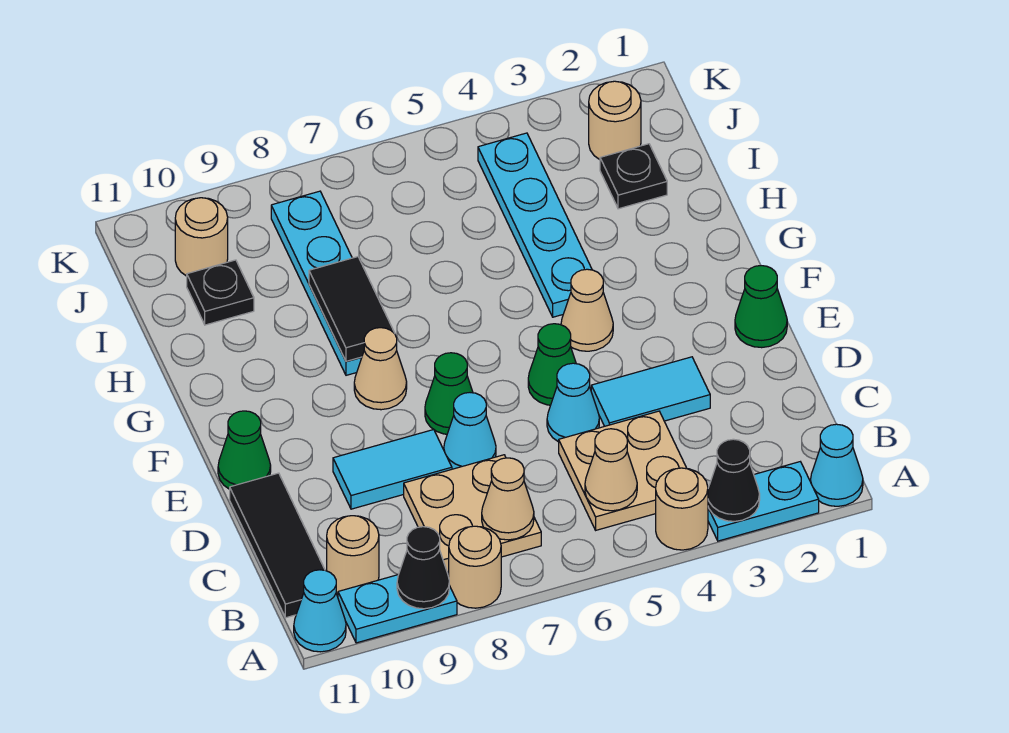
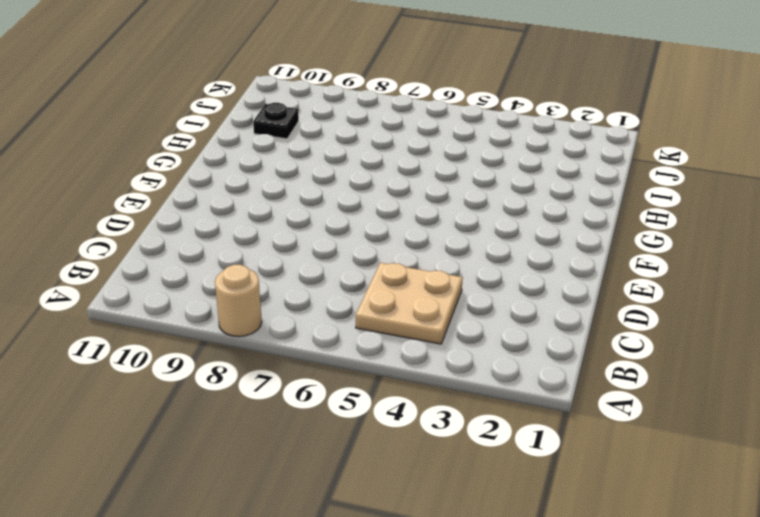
none -> cyan 1x1 cone [811,424,863,506]
none -> cyan 1x2 plate [708,462,819,541]
none -> tan 1x1 round brick [656,468,708,550]
none -> cyan 1x2 plate [338,575,457,643]

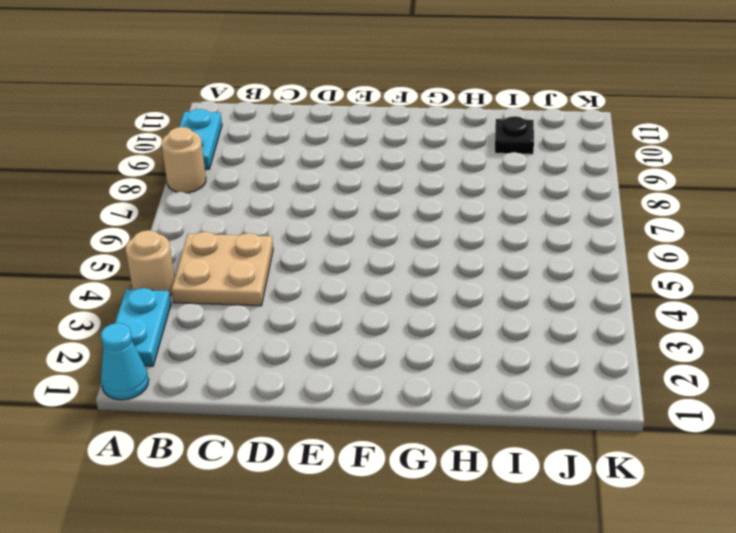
none -> cyan 1x1 cone [294,570,346,652]
none -> tan 2x2 plate [404,455,541,572]
none -> tan 1x1 round brick [327,516,379,594]
none -> black 1x3 tile [230,473,325,618]

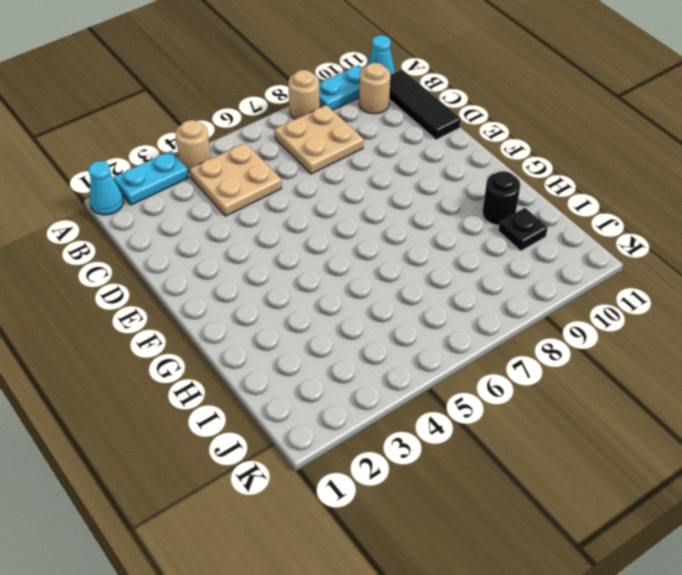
black 1x1 round brick [482,171,520,225] -> none
none -> cyan 1x2 tile [591,357,710,426]
none -> cyan 1x1 cone [547,363,599,442]
none -> cyan 1x1 cone [444,393,496,469]
none -> cyan 1x2 tile [333,429,452,509]

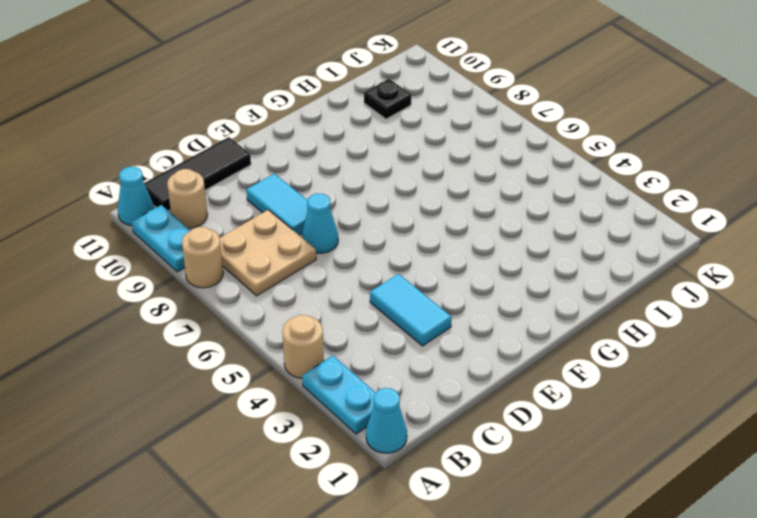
none -> tan 2x2 plate [559,411,687,530]
none -> cyan 1x1 cone [547,363,599,442]
none -> green 1x1 cone [735,266,787,348]
none -> green 1x1 cone [528,324,576,405]

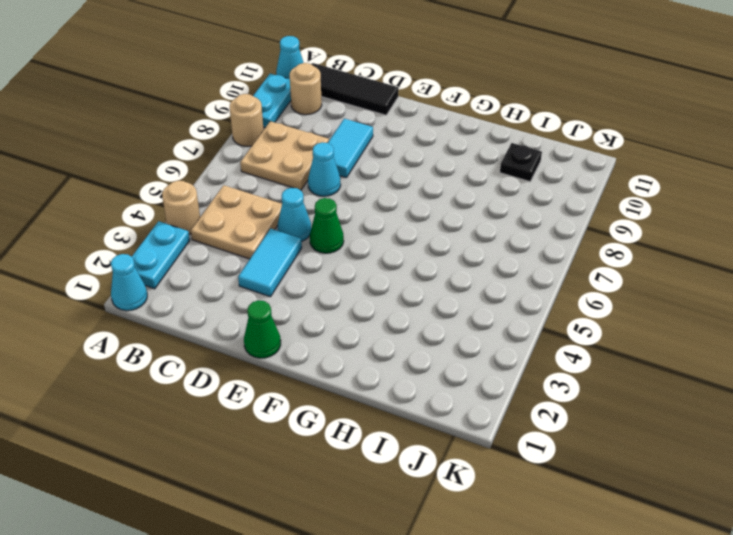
none -> green 1x1 cone [425,353,473,434]
none -> green 1x1 cone [218,411,271,489]
none -> tan 1x1 cone [561,269,613,351]
none -> tan 1x1 cone [354,328,407,410]

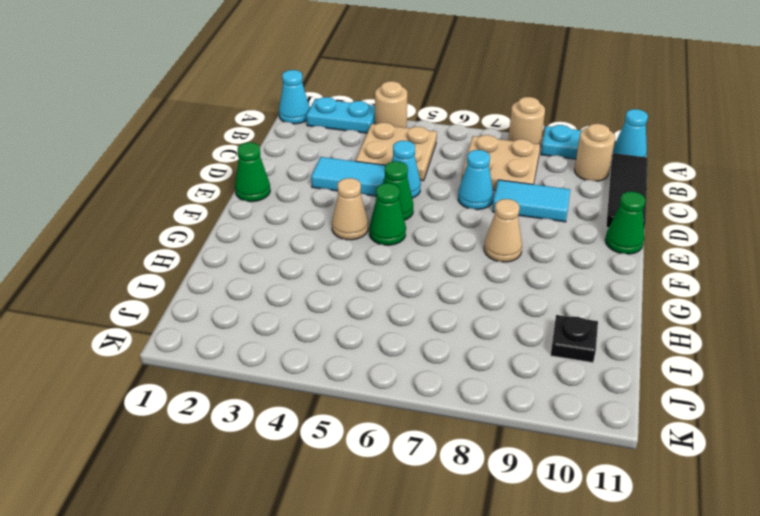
green 1x1 cone [369,183,406,245] -> green 1x1 cone moved to [425,353,473,434]
none -> cyan 1x4 plate [478,133,592,317]
none -> cyan 1x4 plate [271,191,362,375]
none -> black 1x1 plate [600,144,667,209]
none -> tan 1x1 round brick [589,81,641,160]

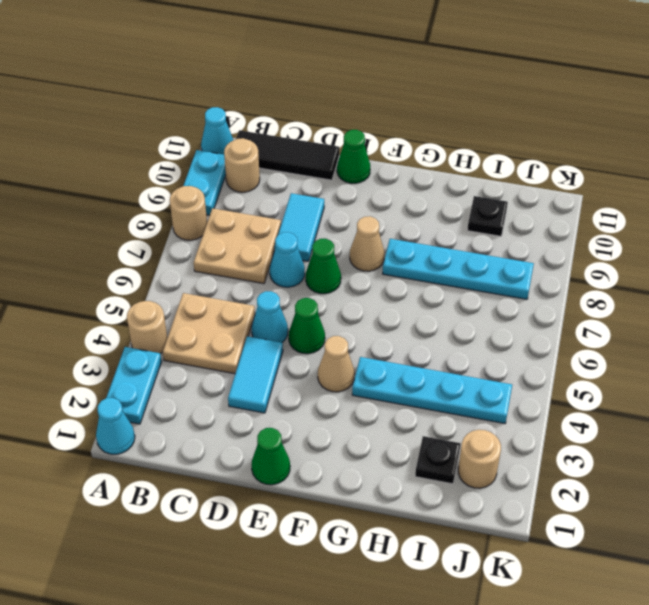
none -> tan 1x1 round brick [175,198,228,276]
none -> black 1x1 cone [708,439,760,521]
none -> black 1x1 cone [397,527,449,609]
none -> tan 1x1 cone [585,429,637,511]

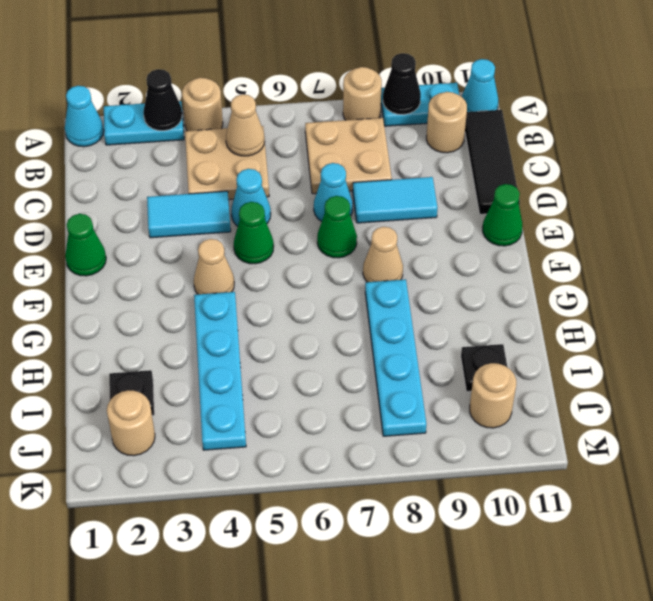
none -> tan 1x1 cone [482,458,534,540]
none -> black 1x2 tile [309,257,395,361]

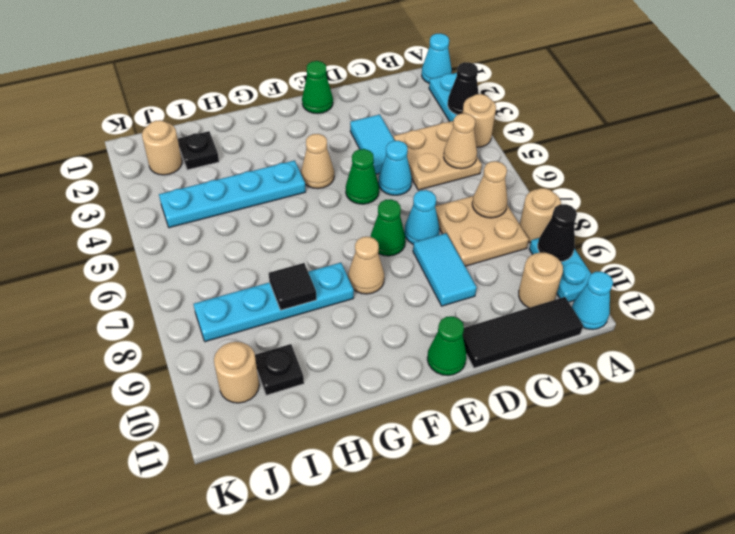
black 1x1 tile [269,263,317,310] -> black 1x2 tile [309,257,395,361]

